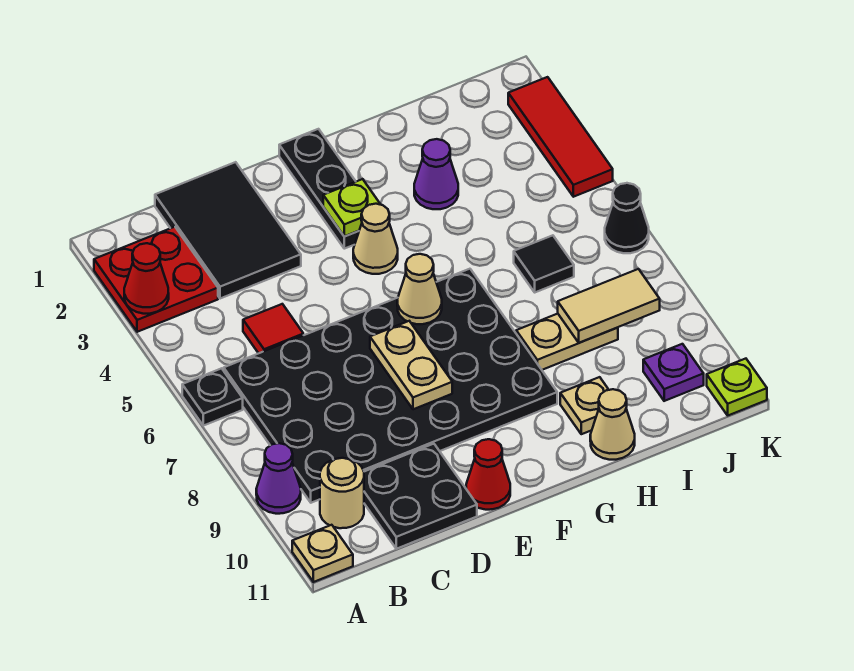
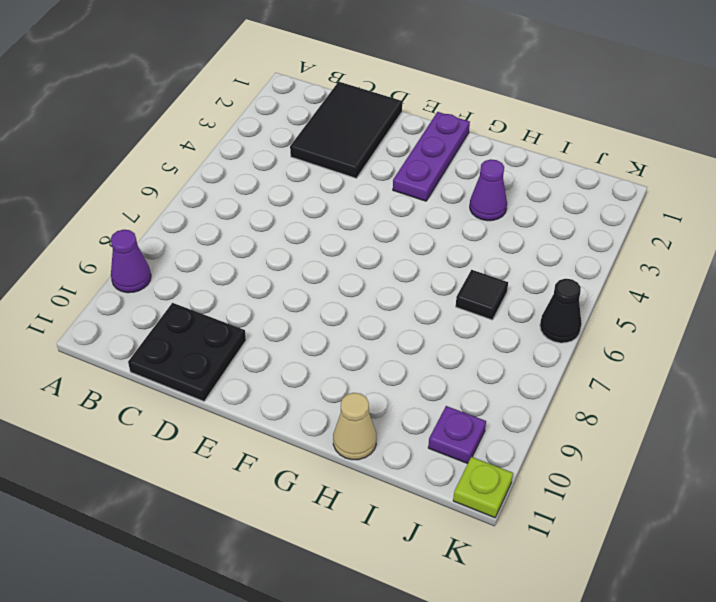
purple 1x3 plate [393,112,470,201] -> black 1x3 plate [279,129,359,249]
none -> red 2x2 plate [94,227,218,332]
none -> black 1x1 plate [182,368,243,426]
none -> tan 1x1 plate [292,525,353,582]

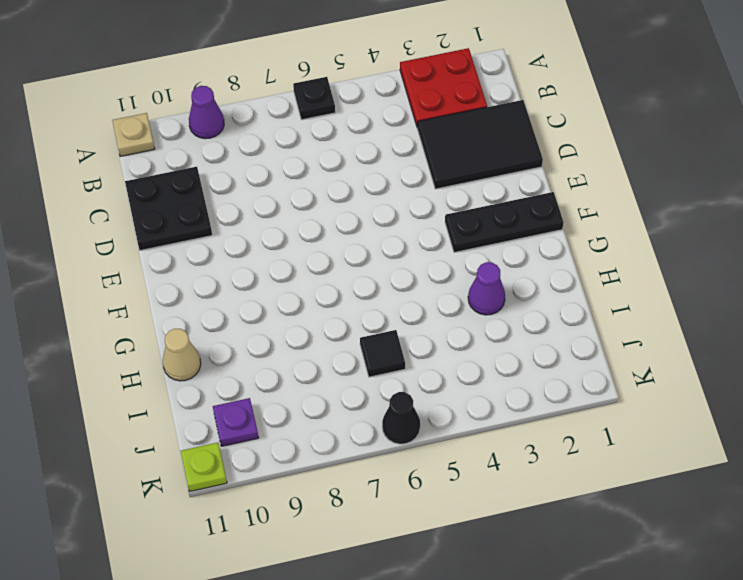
none -> black 4x6 plate [224,269,557,503]
none -> tan 1x1 round brick [320,458,364,528]
none -> red 1x1 tile [243,304,303,353]

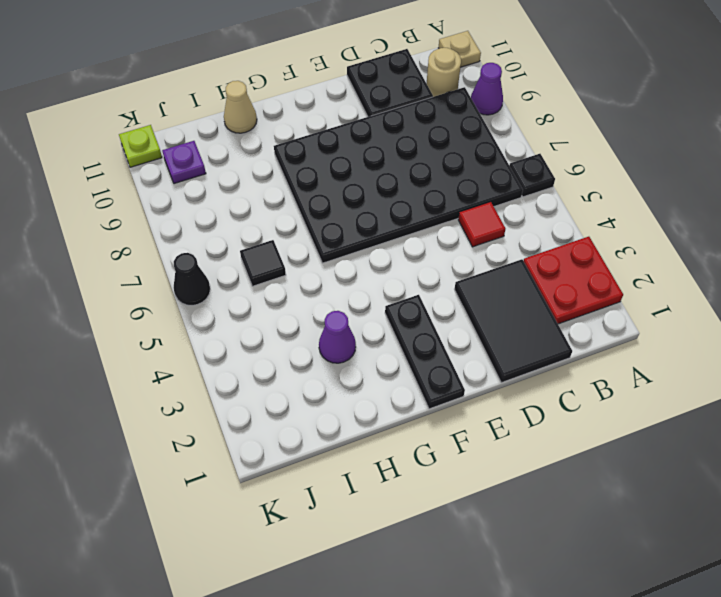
none -> red 1x1 cone [466,439,510,510]
none -> tan 1x1 cone [353,204,398,274]
none -> tan 1x2 plate [516,314,618,370]

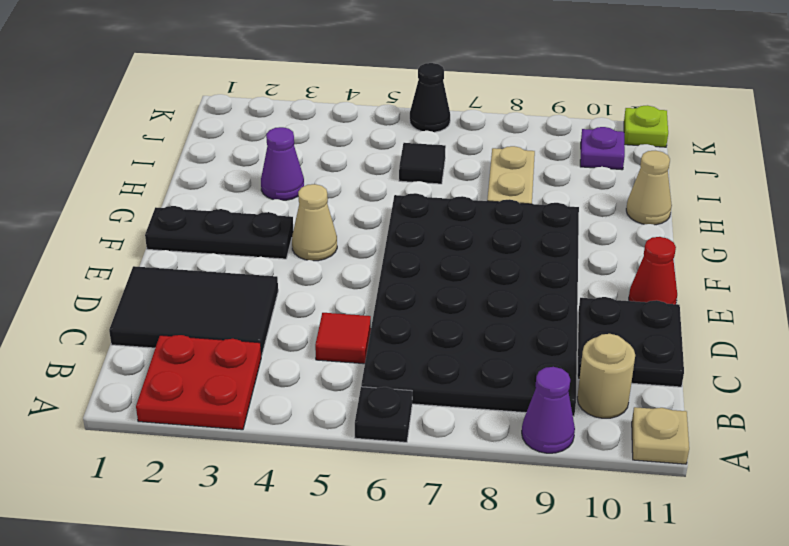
none -> tan 1x1 plate [560,377,609,434]
none -> red 1x3 tile [508,77,613,197]
none -> red 1x1 cone [124,243,169,314]

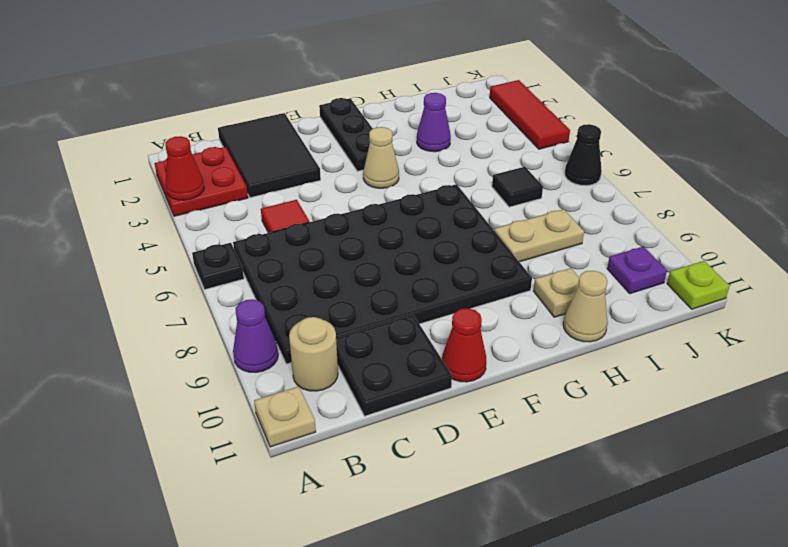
none -> tan 1x2 plate [370,321,452,409]
none -> lime 1x1 plate [323,179,381,236]
none -> tan 1x1 cone [397,254,442,324]

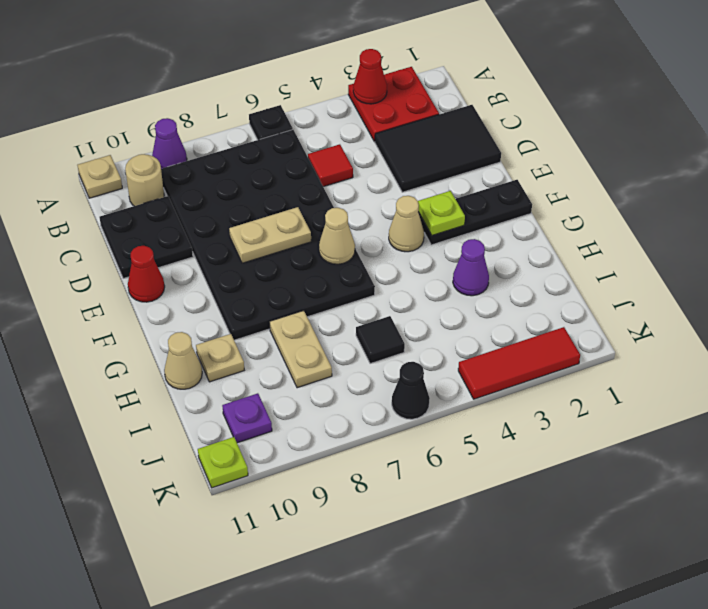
none -> tan 1x2 tile [558,269,660,343]

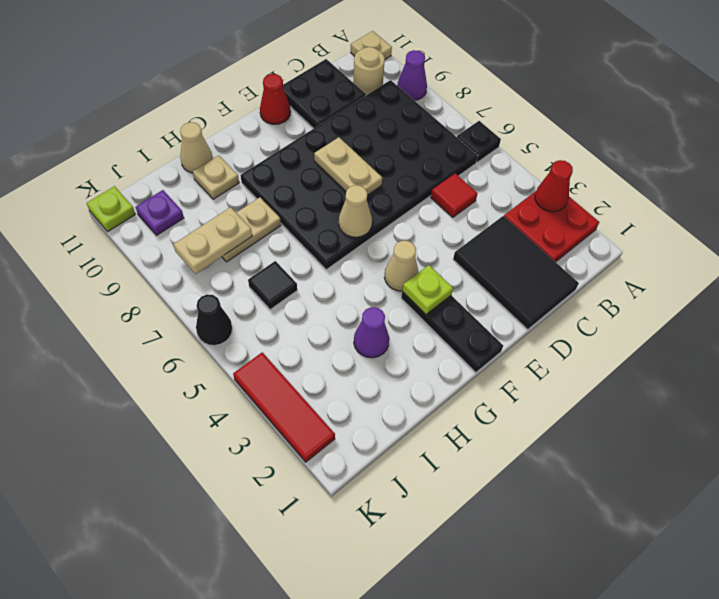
tan 1x2 plate [173,207,252,274] -> tan 1x2 tile [558,269,660,343]

